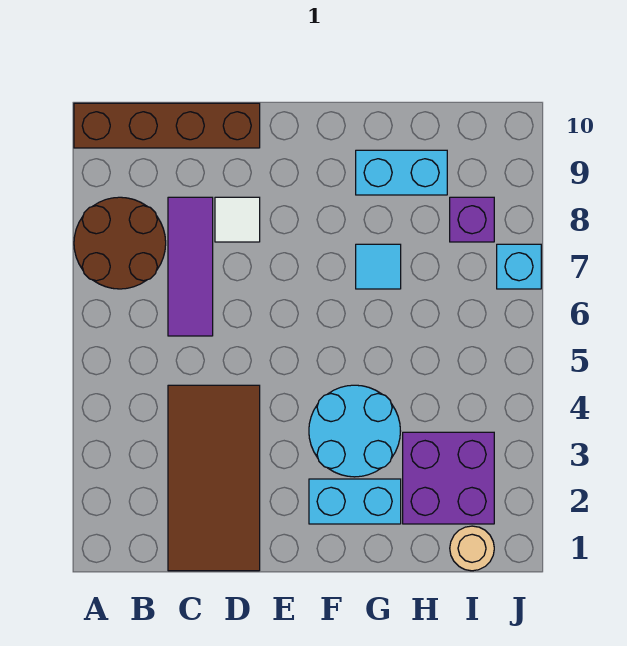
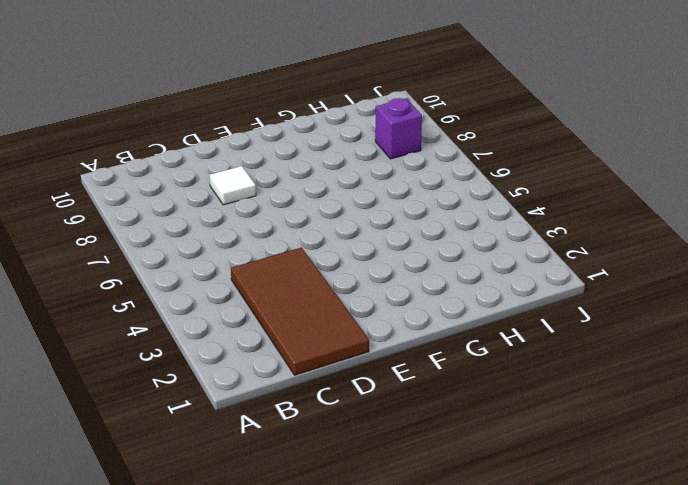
none -> brown 2x2 round brick [74,197,166,289]
none -> brown 1x4 brick [74,103,260,148]
none -> purple 1x3 tile [168,197,213,336]

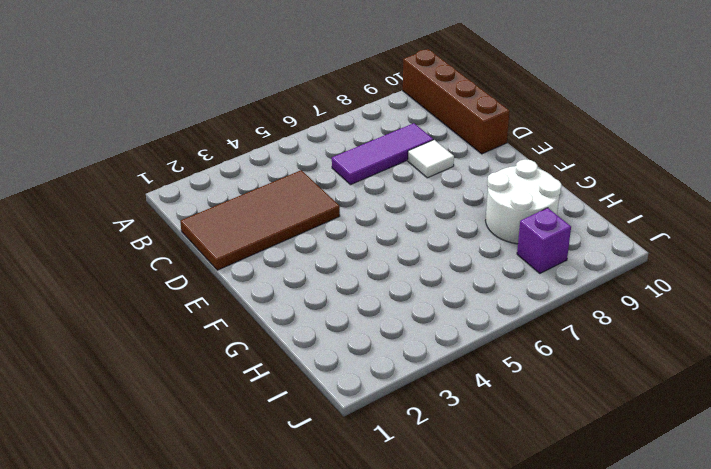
white 2x2 round brick [486,159,561,244] -> cyan 1x2 brick [356,150,447,195]
none -> brown 2x2 round brick [74,197,166,289]
none -> cyan 1x2 brick [309,479,401,524]
none -> cyan 2x2 round brick [309,385,400,477]

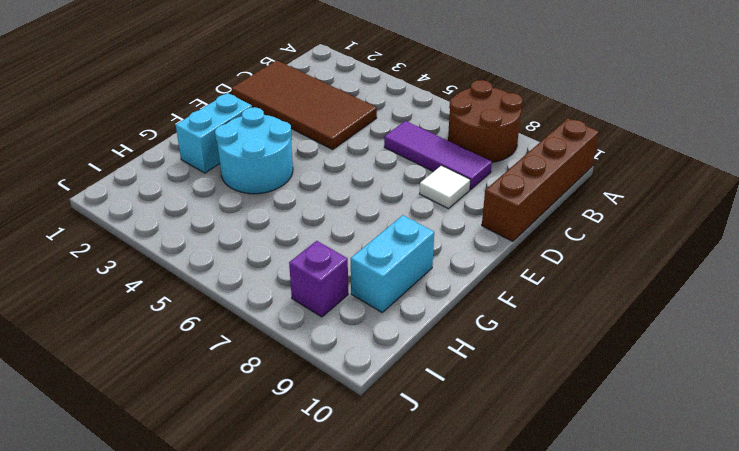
none -> cyan 1x1 tile [356,244,401,289]
none -> purple 2x2 brick [403,432,494,524]
none -> tan 1x1 round brick [450,526,494,571]

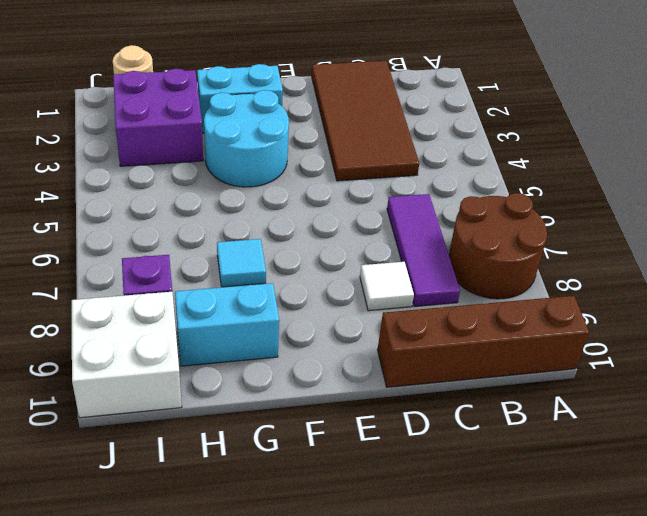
white 2x2 brick [72,292,182,418] -> none
none -> cyan 1x1 brick [497,244,541,289]

